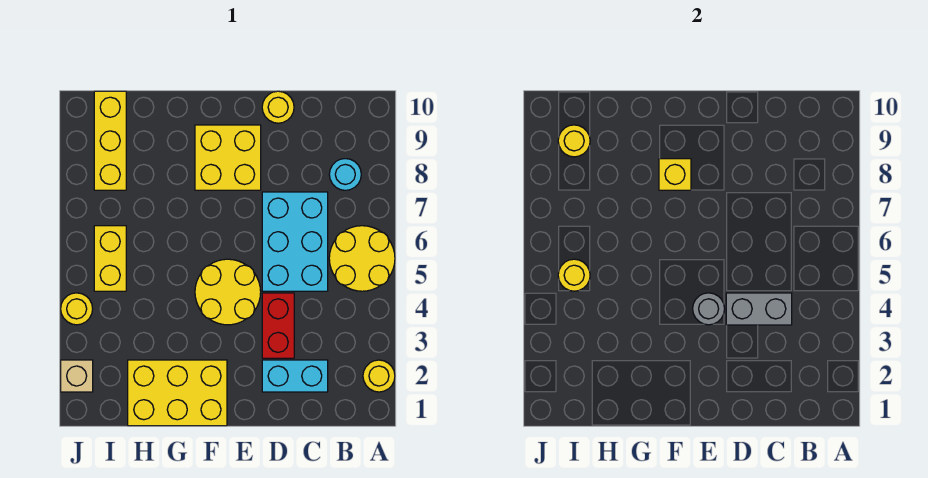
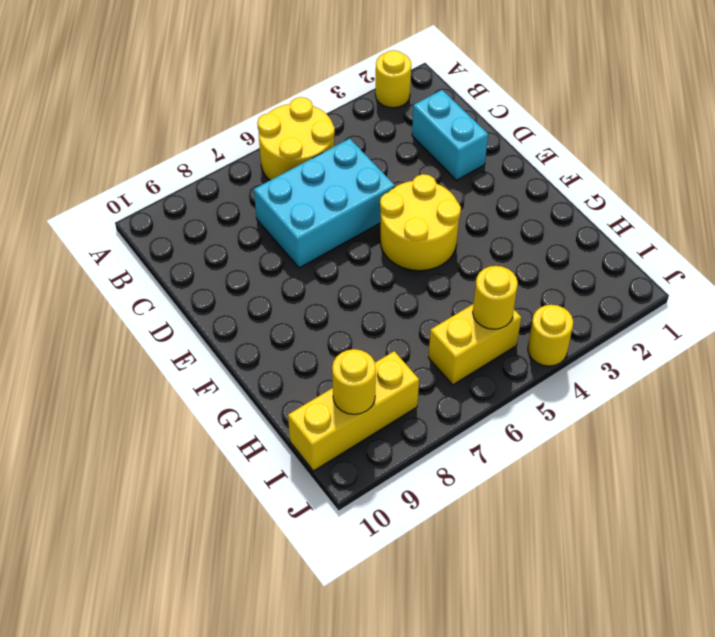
none -> cyan 1x1 round brick [329,159,361,190]
none -> red 1x2 brick [262,293,294,358]
none -> yellow 1x1 round brick [262,91,294,123]

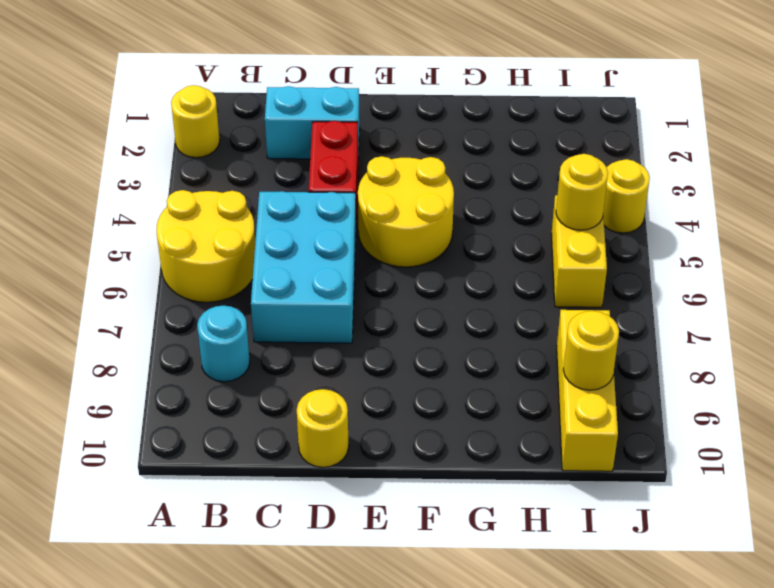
none -> yellow 2x2 brick [195,125,261,190]
none -> yellow 2x3 brick [128,360,227,426]
none -> tan 1x1 brick [61,360,93,392]

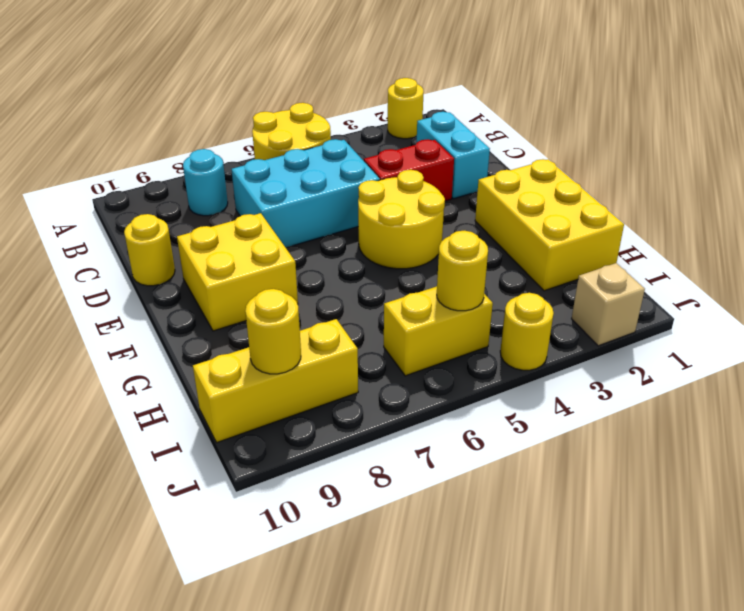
none -> grey 1x2 brick [726,293,792,325]
none -> grey 1x1 round brick [693,293,725,325]
none -> yellow 1x1 brick [659,159,691,190]

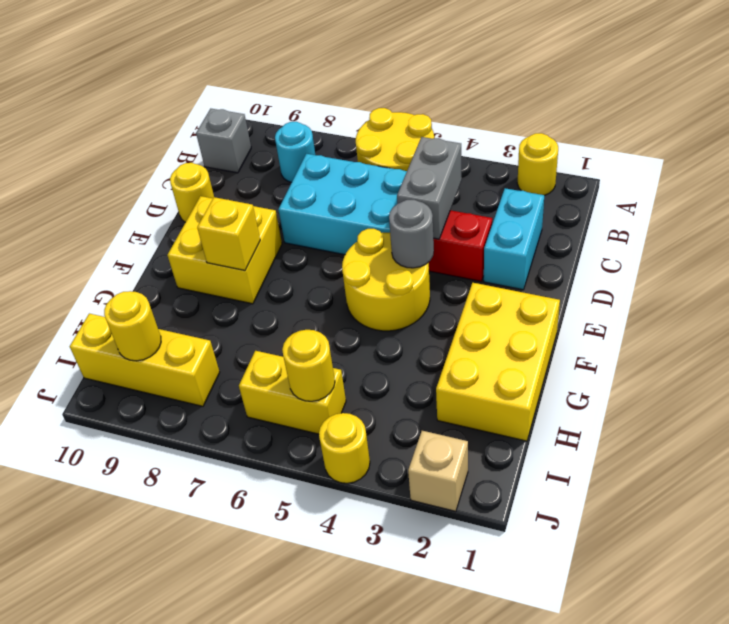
grey 1x1 brick [196,109,251,173] -> none

